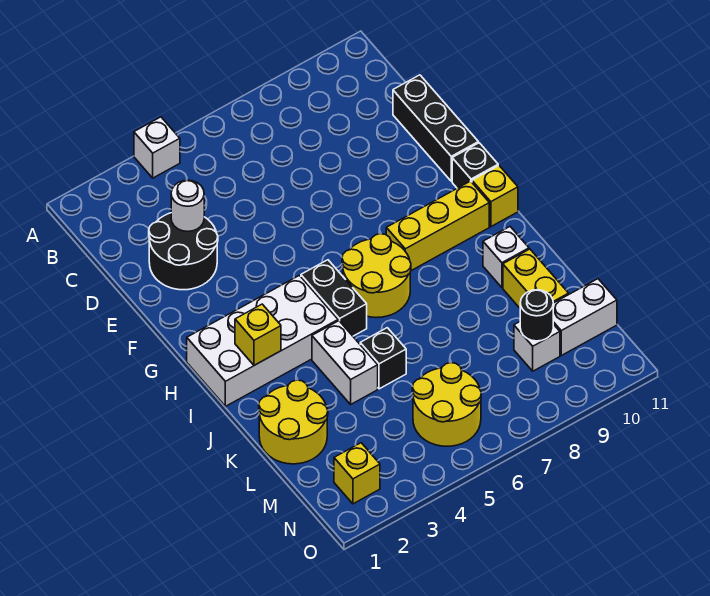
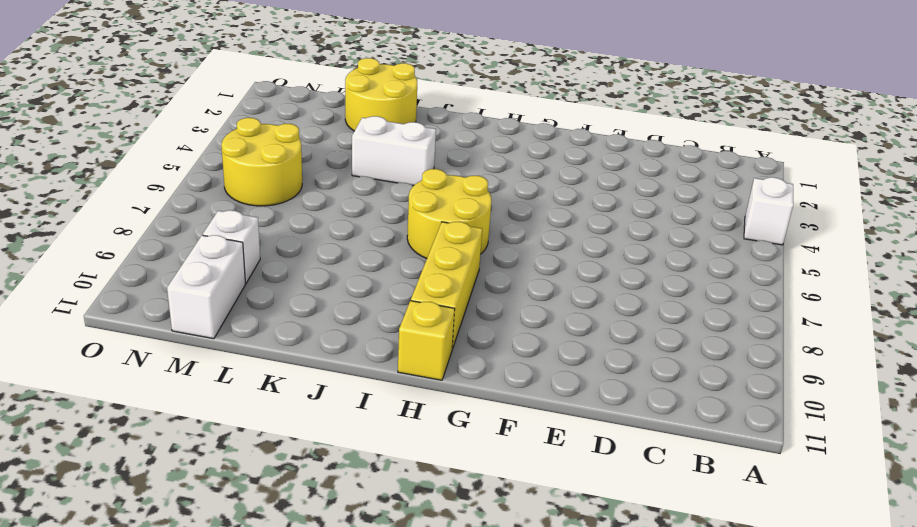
none -> black 2x2 round brick [149,213,218,290]
none -> black 1x3 brick [393,75,478,181]
none -> black 1x1 brick [452,143,498,188]

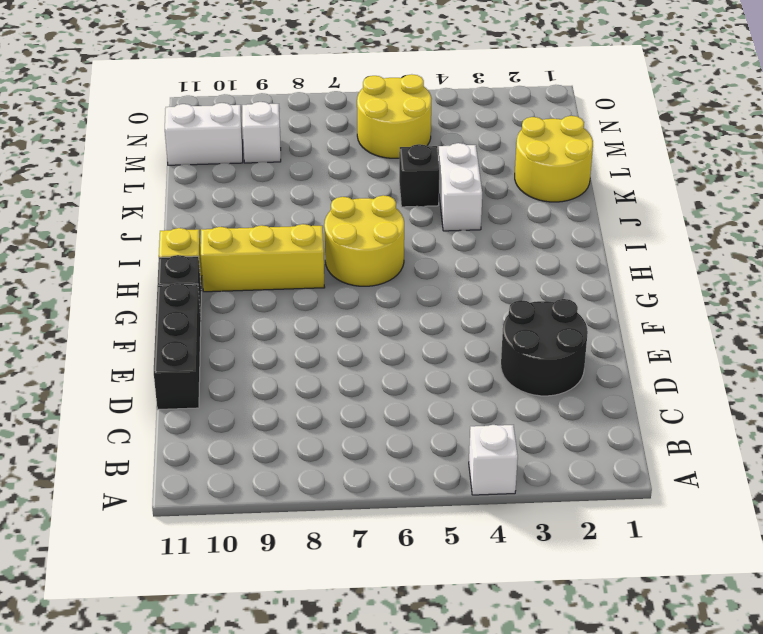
none -> white 2x4 brick [187,275,338,406]
none -> black 1x2 brick [301,260,367,336]
none -> white 1x1 brick [483,227,529,288]

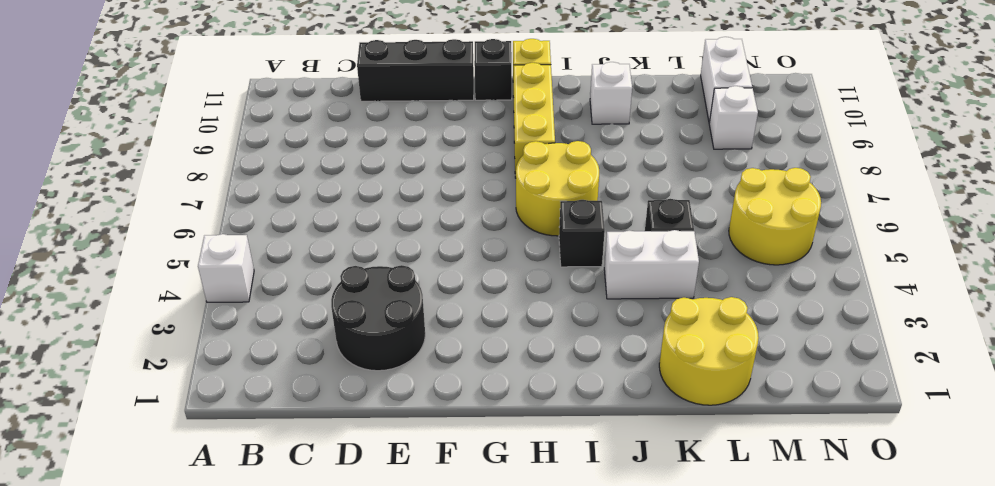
black 1x1 brick [559,200,605,267] -> black 1x2 brick [301,260,367,336]
none -> white 2x4 brick [187,275,338,406]
none -> yellow 1x2 brick [503,249,569,308]
none -> yellow 1x1 brick [334,443,380,504]

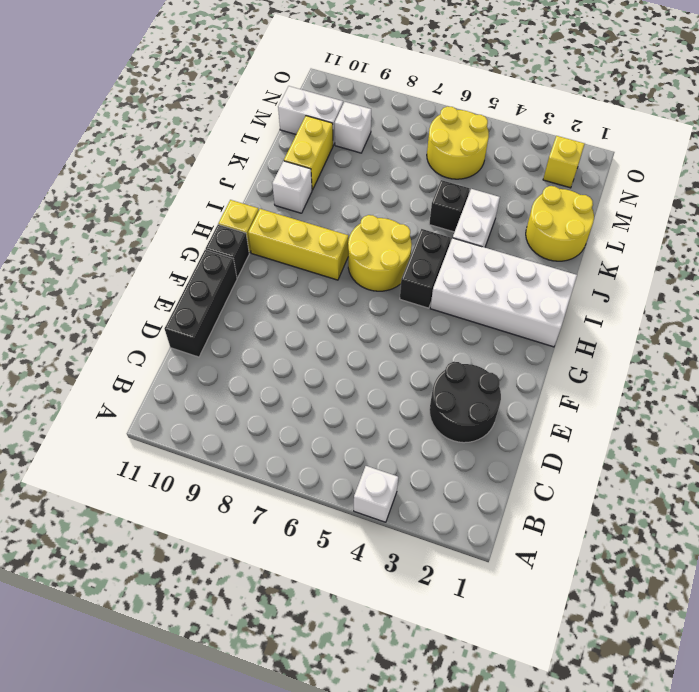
none -> white 1x1 round brick [171,180,204,232]
none -> yellow 1x1 brick [235,304,281,365]
none -> black 1x1 round brick [520,290,553,341]

